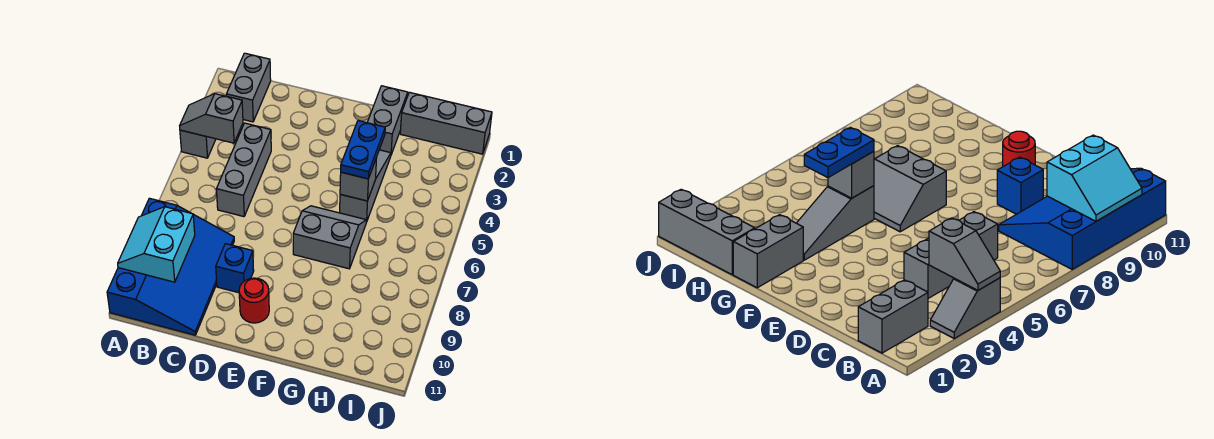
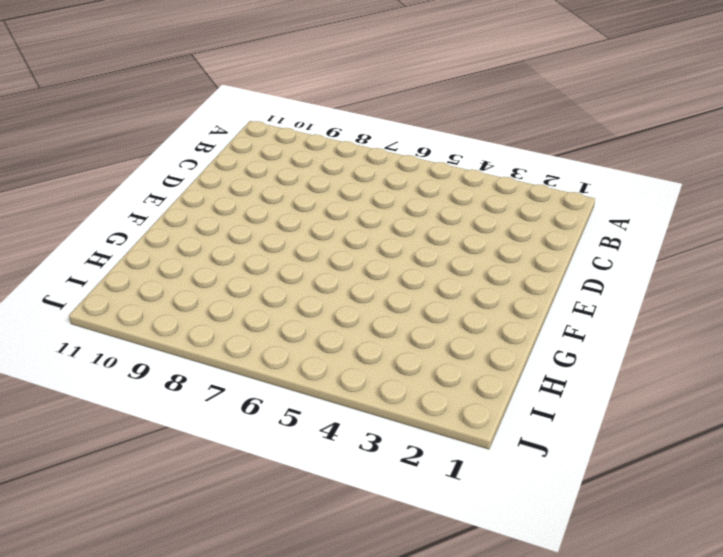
none -> grey 1x2 slope [180,130,216,158]
none -> blue 3x4 slope [107,198,234,335]
none -> grey 1x2 brick [226,53,271,122]

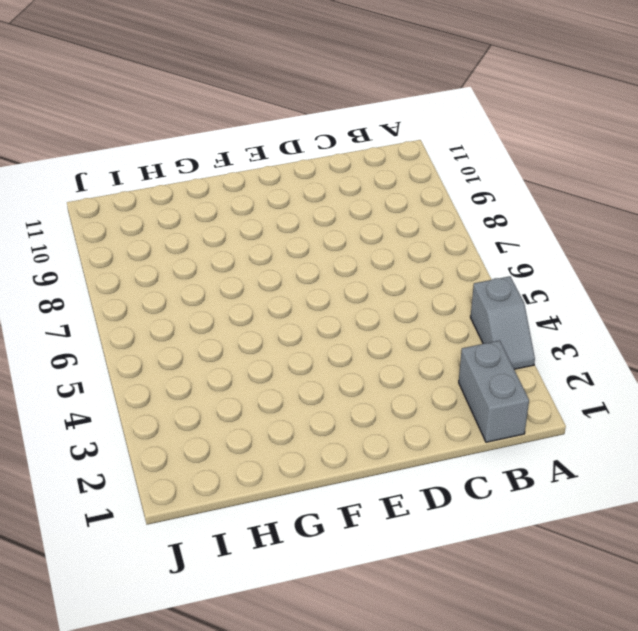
none -> blue 3x4 slope [107,198,234,335]
none -> grey 1x3 brick [216,123,271,217]
none -> blue 1x1 brick [216,244,254,293]

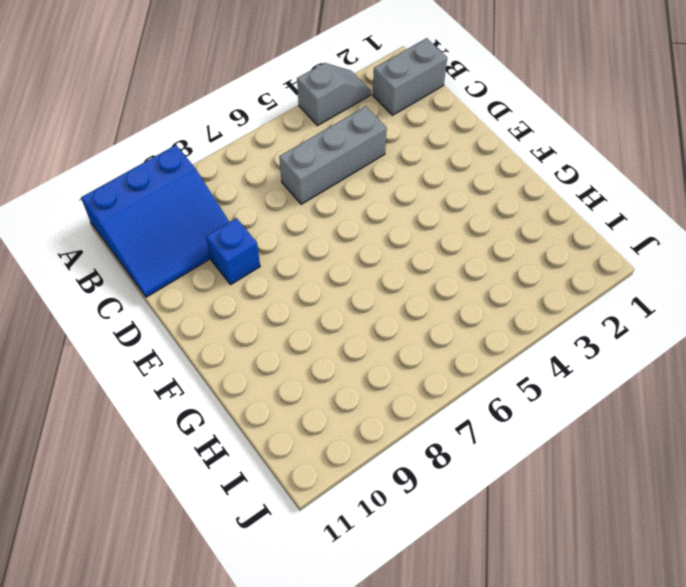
blue 3x3 slope [81,145,229,297] -> blue 3x4 slope [107,198,234,335]
none -> red 1x1 round brick [239,278,269,323]
none -> grey 2x2 slope [293,206,366,269]
none -> grey 1x2 brick [367,86,408,155]

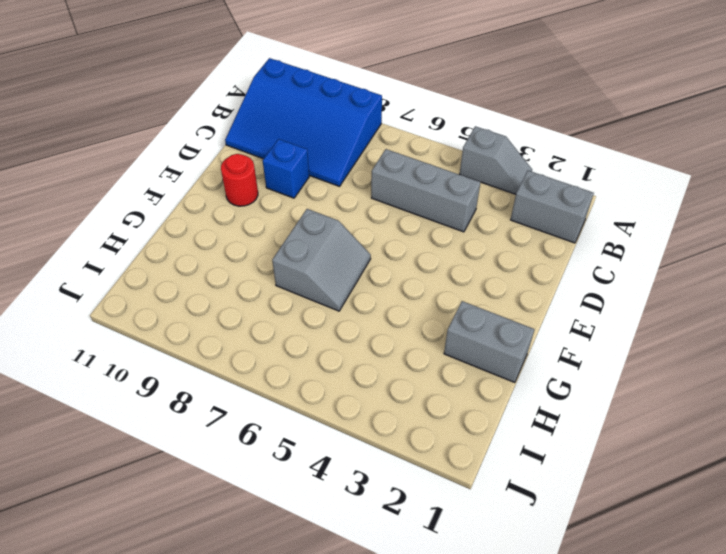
none -> grey 1x3 slope [340,150,391,222]
none -> grey 1x3 brick [400,92,492,154]
none -> grey 1x2 slope [180,94,243,143]

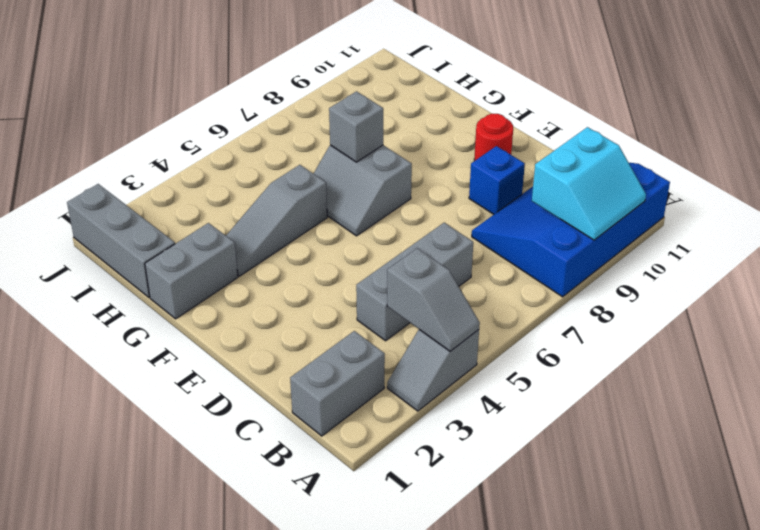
grey 1x1 brick [329,91,383,162] -> grey 1x1 brick moved to [340,158,377,201]
none -> blue 1x2 plate [341,121,385,179]

